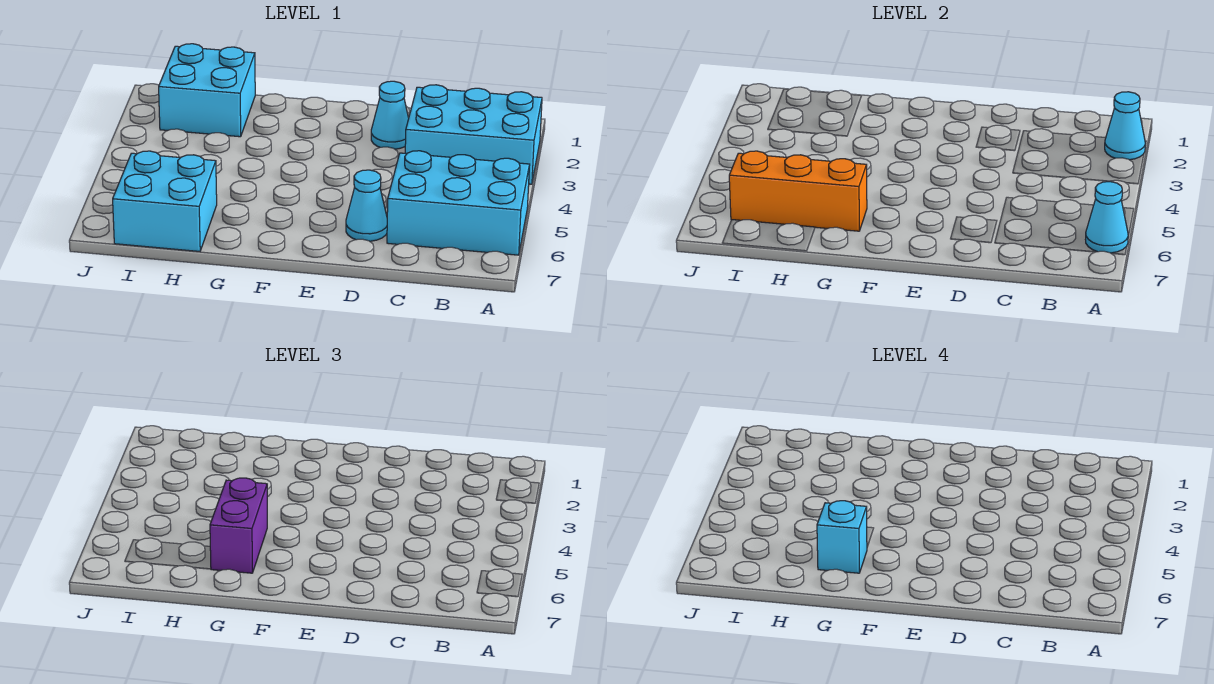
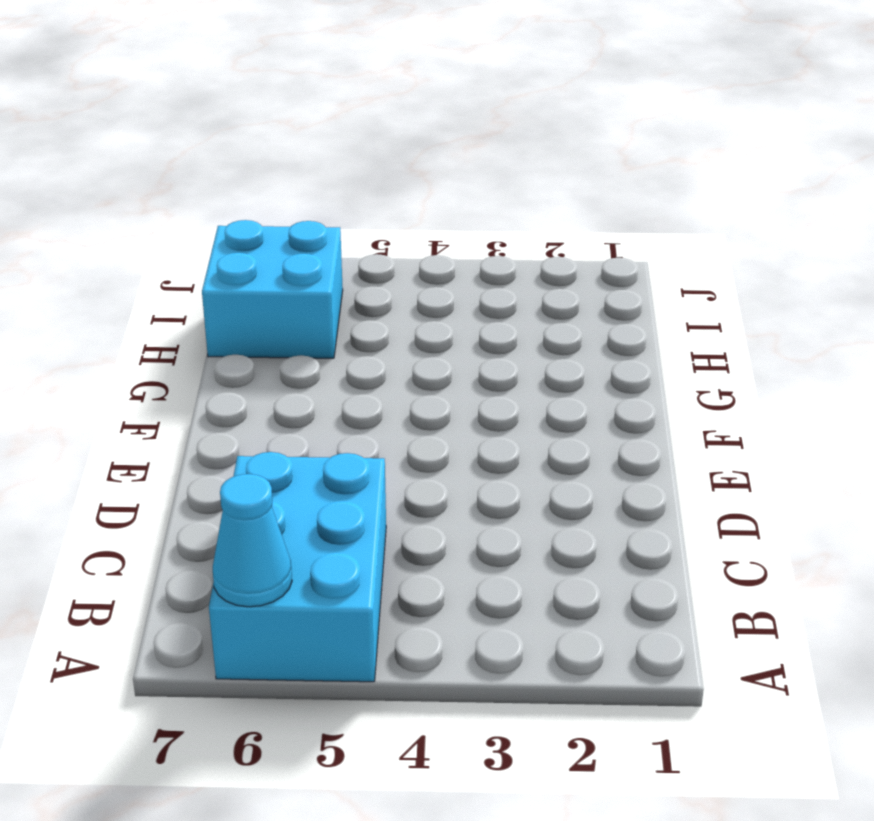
none -> cyan 2x3 brick [405,85,542,184]
none -> cyan 1x1 cone [371,81,409,149]

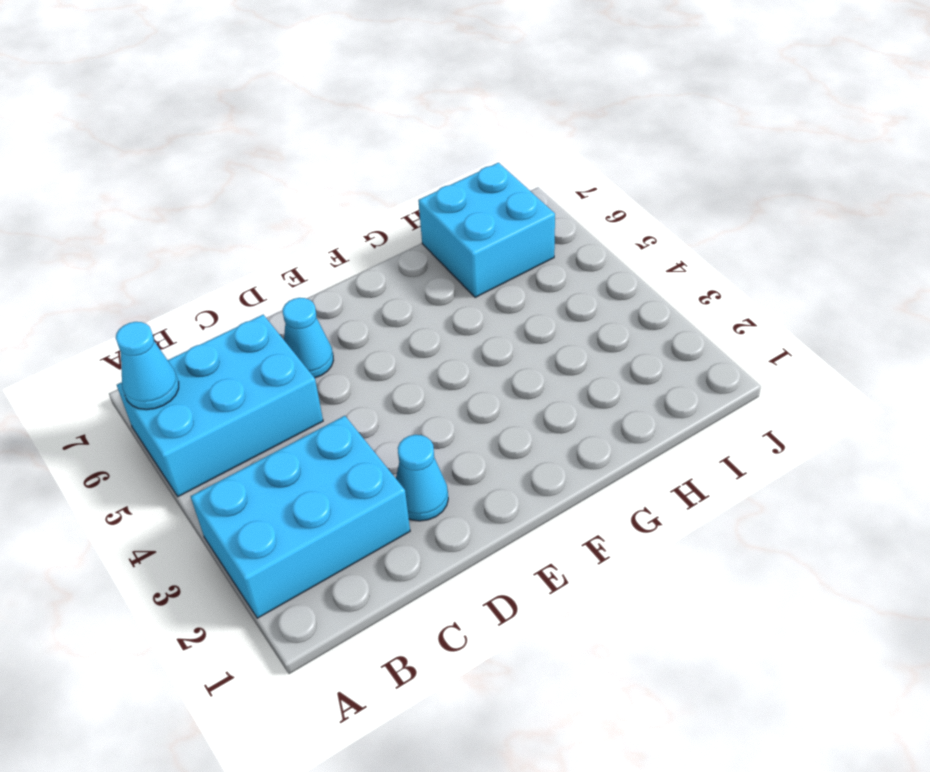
none -> cyan 2x2 brick [159,44,255,137]
none -> cyan 1x1 cone [1105,92,1145,160]

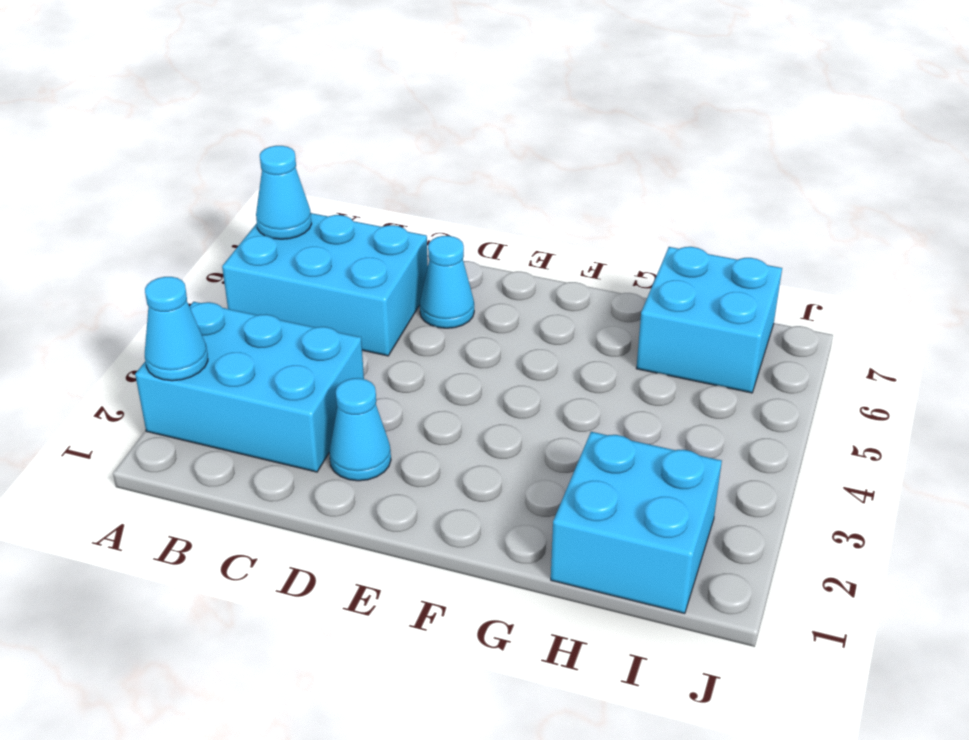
none -> orange 1x3 brick [729,151,867,231]
none -> purple 1x2 brick [210,478,267,573]

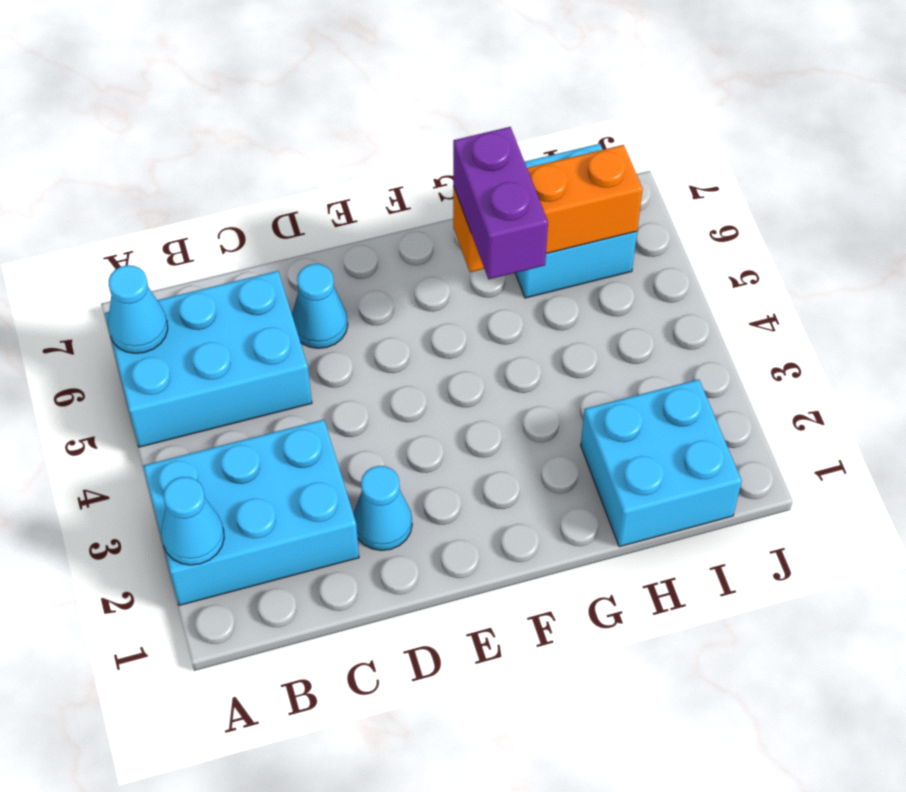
none -> cyan 1x1 brick [817,501,867,573]

